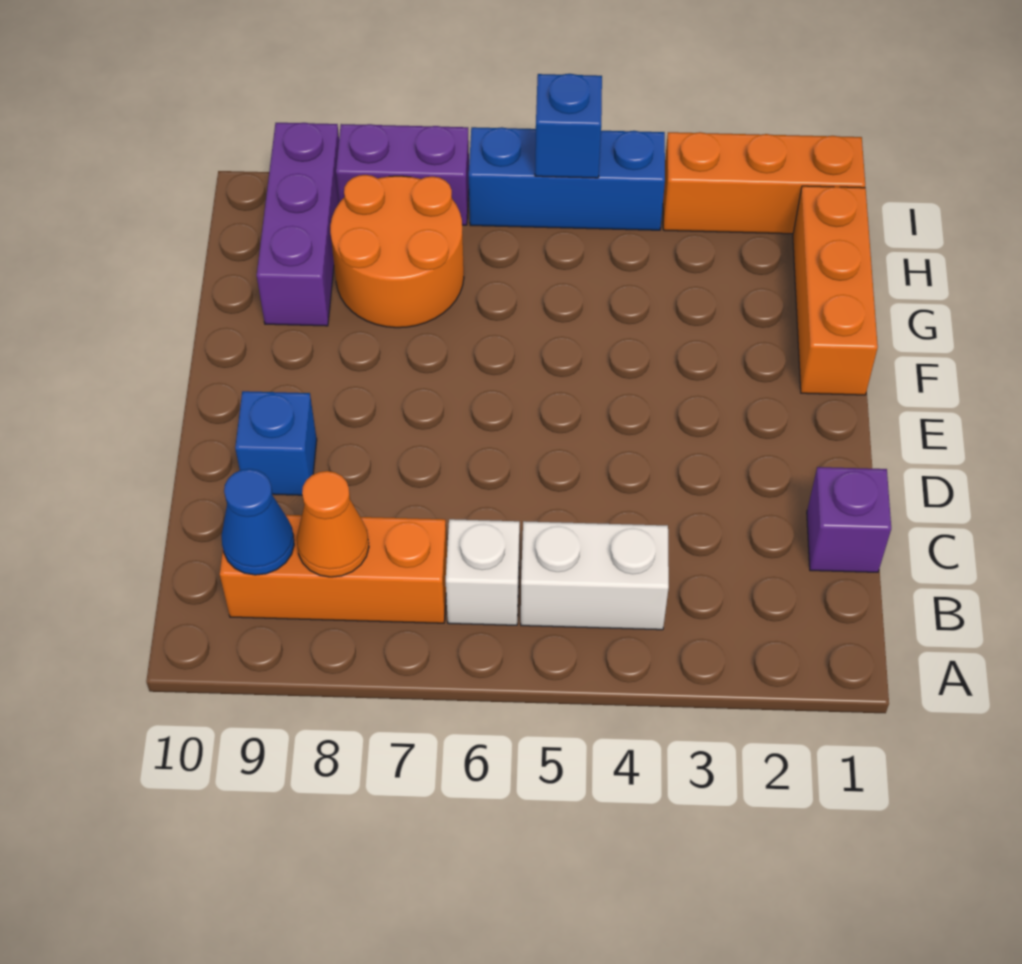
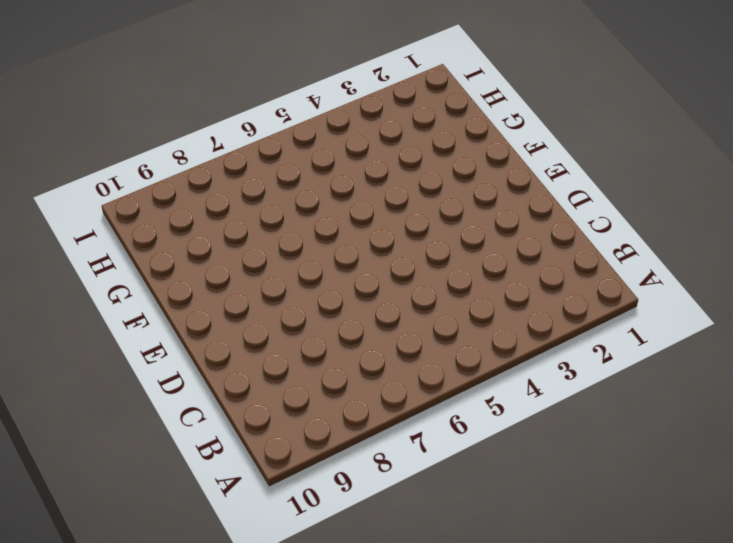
none -> white 1x2 brick [521,521,669,630]
none -> white 1x1 brick [446,519,520,625]
none -> orange 1x3 brick [220,515,447,623]

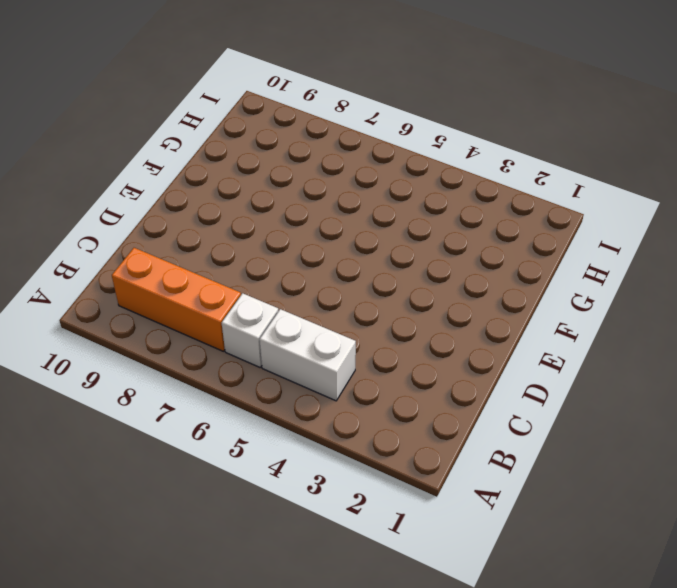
none -> purple 1x1 brick [807,467,891,572]
none -> blue 1x1 brick [235,391,317,495]
none -> orange 1x3 brick [793,186,878,395]

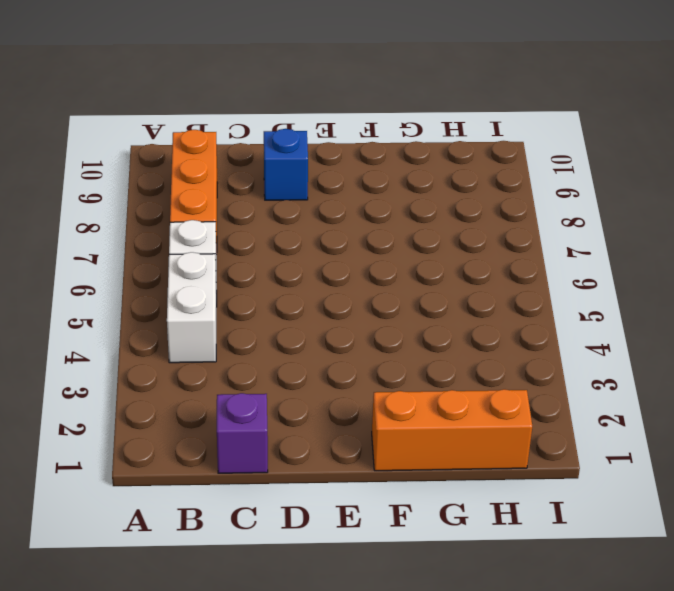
none -> orange 2x2 round brick [330,175,464,328]
none -> purple 1x3 brick [257,123,339,326]
none -> orange 1x3 brick [663,132,865,234]

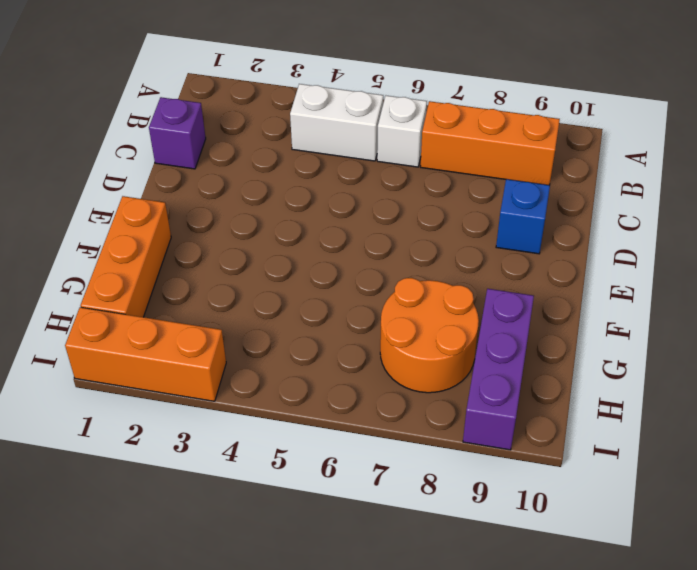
none -> blue 1x3 brick [469,127,665,230]
none -> purple 1x2 brick [336,124,469,225]
none -> orange 1x1 cone [297,471,369,577]

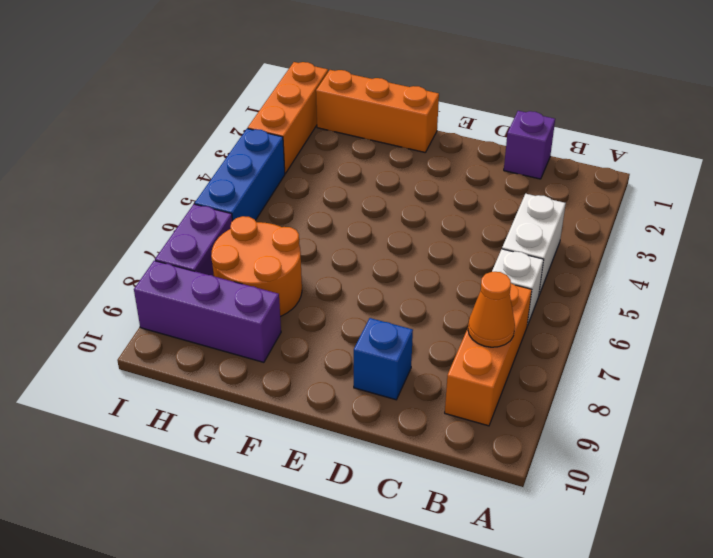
none -> blue 1x1 cone [222,469,294,575]
none -> blue 1x1 brick [535,74,602,178]

